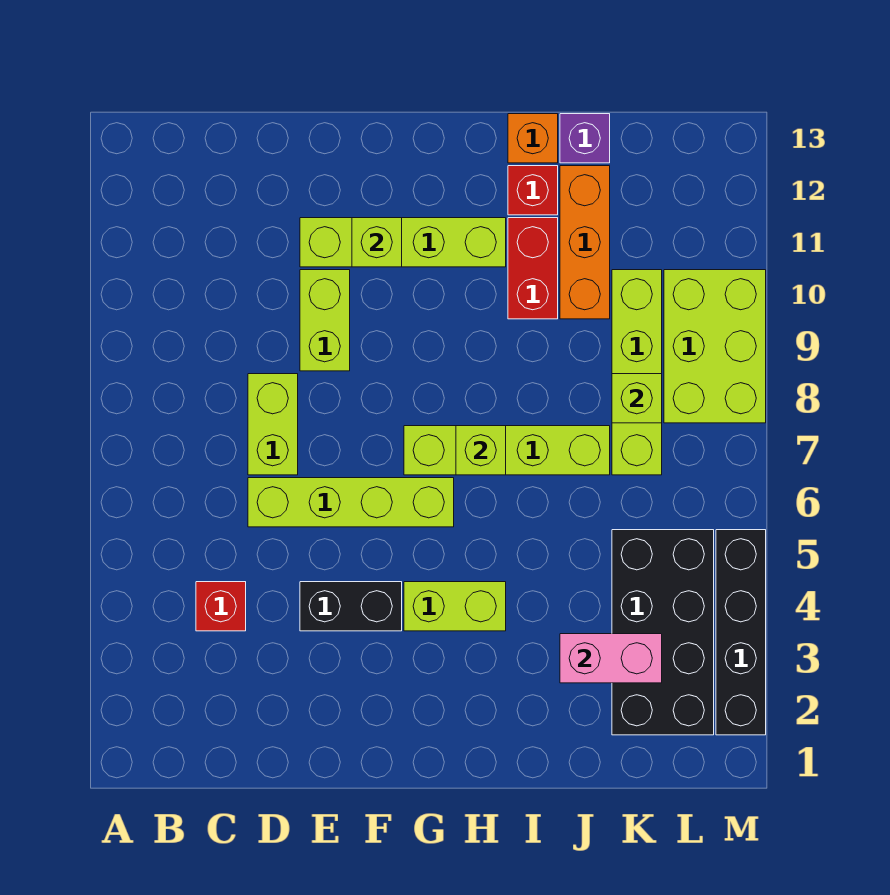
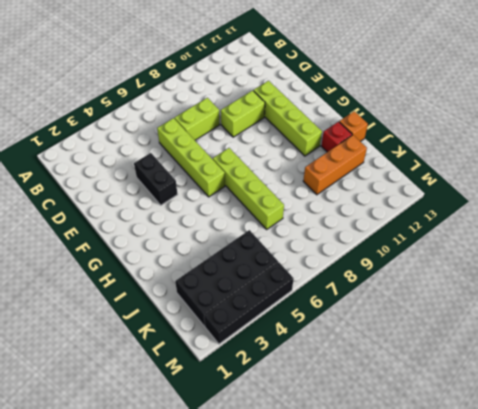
none -> red 1x1 brick [196,582,246,631]
none -> lime 1x2 brick [404,582,506,631]
none -> red 1x2 brick [508,218,558,319]

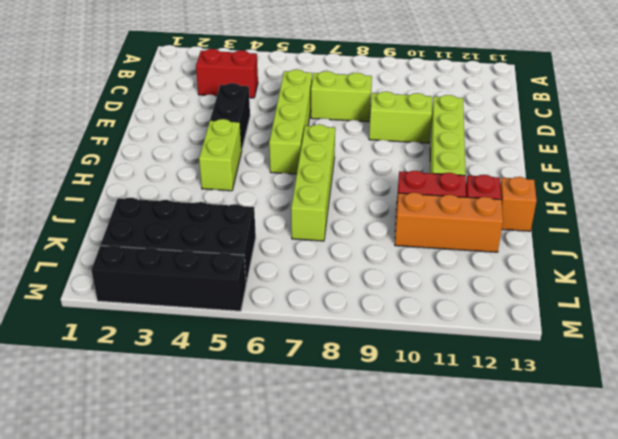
red 1x2 brick [196,49,258,98] -> red 1x1 brick [196,582,246,631]
none -> purple 1x1 brick [560,114,610,163]
none -> lime 1x4 brick [612,270,662,475]
none -> lime 2x3 brick [664,270,766,423]

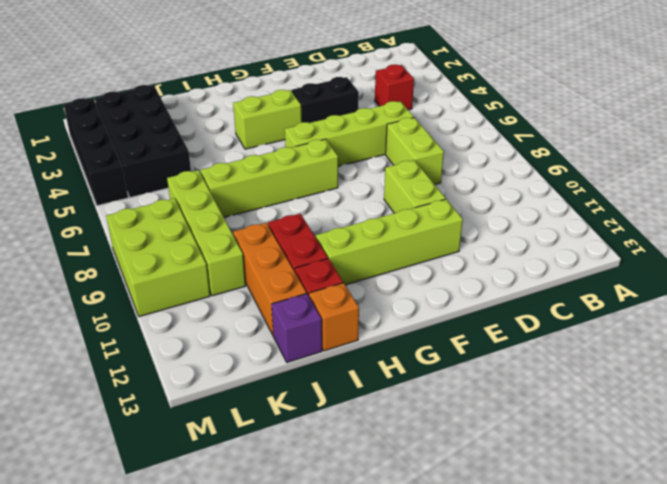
none -> lime 1x1 brick [352,218,402,267]
none -> lime 1x1 brick [456,426,506,475]
none -> pink 1x2 brick [560,634,662,683]

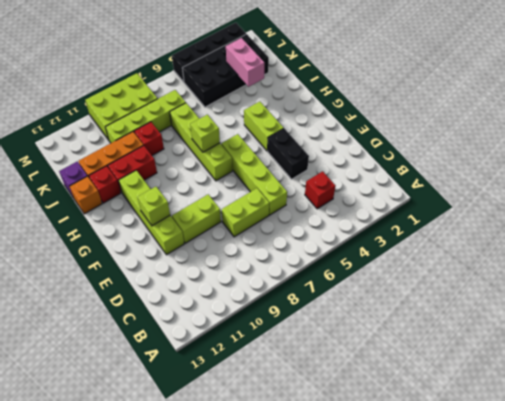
red 1x1 brick [134,122,164,155] -> none
none -> lime 1x1 brick [612,374,662,423]

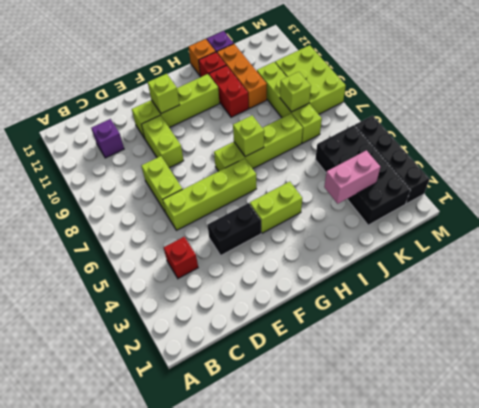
purple 1x1 brick [91,119,124,158] -> none

